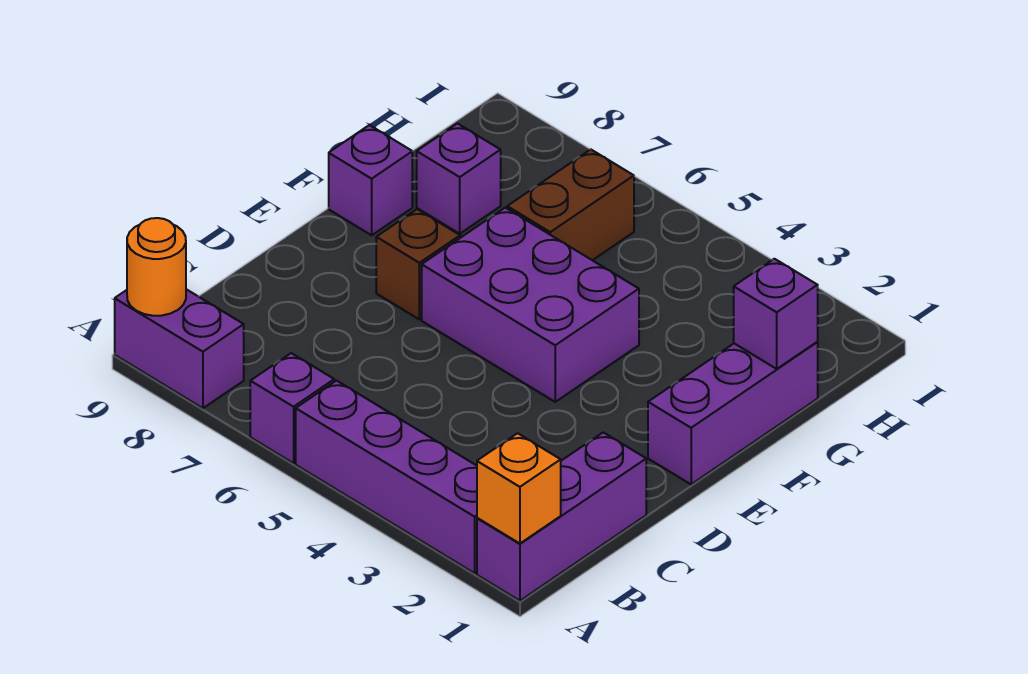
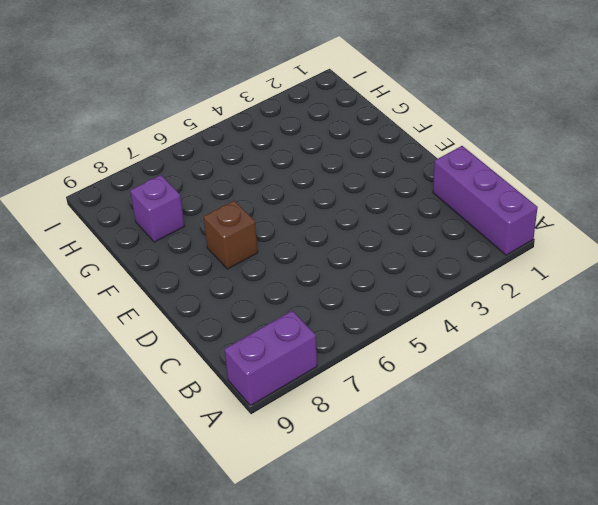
none -> purple 1x4 brick [296,381,477,573]
none -> purple 1x1 brick [250,353,334,463]
none -> purple 1x3 brick [648,342,818,484]

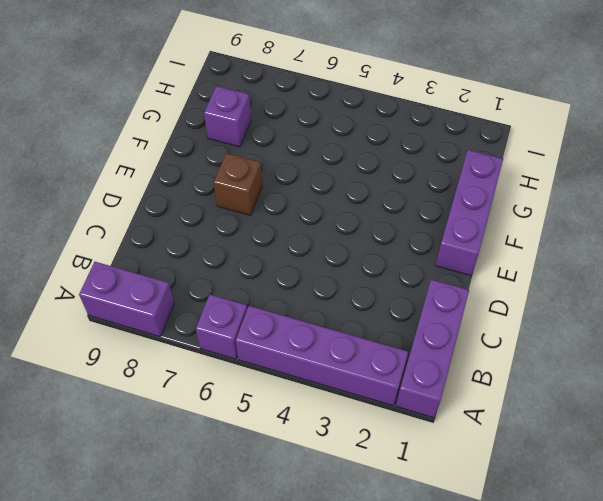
none -> purple 2x3 brick [422,208,639,402]
none -> purple 1x1 brick [329,125,412,235]
none -> brown 1x2 brick [507,149,634,260]

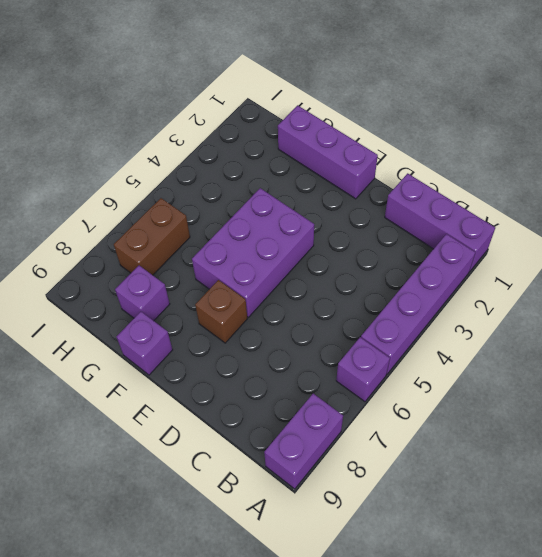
brown 1x2 brick [114,198,190,275] -> brown 1x2 brick turned to [507,149,634,260]
none -> orange 1x1 brick [477,433,561,543]
none -> orange 1x1 round brick [127,218,186,316]
none -> purple 1x1 brick [734,259,818,369]

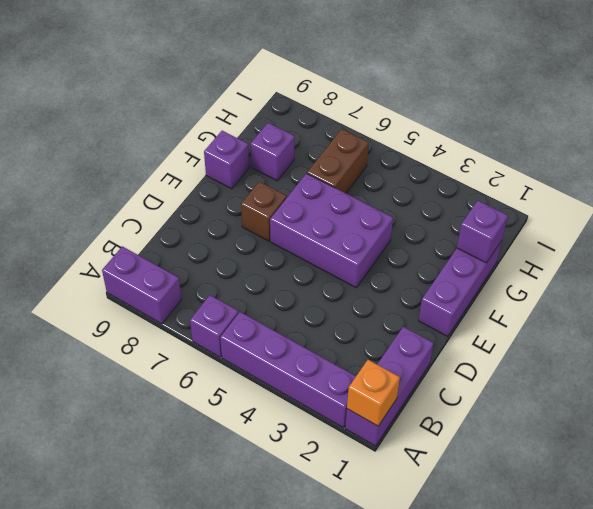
none -> orange 1x1 round brick [127,218,186,316]

